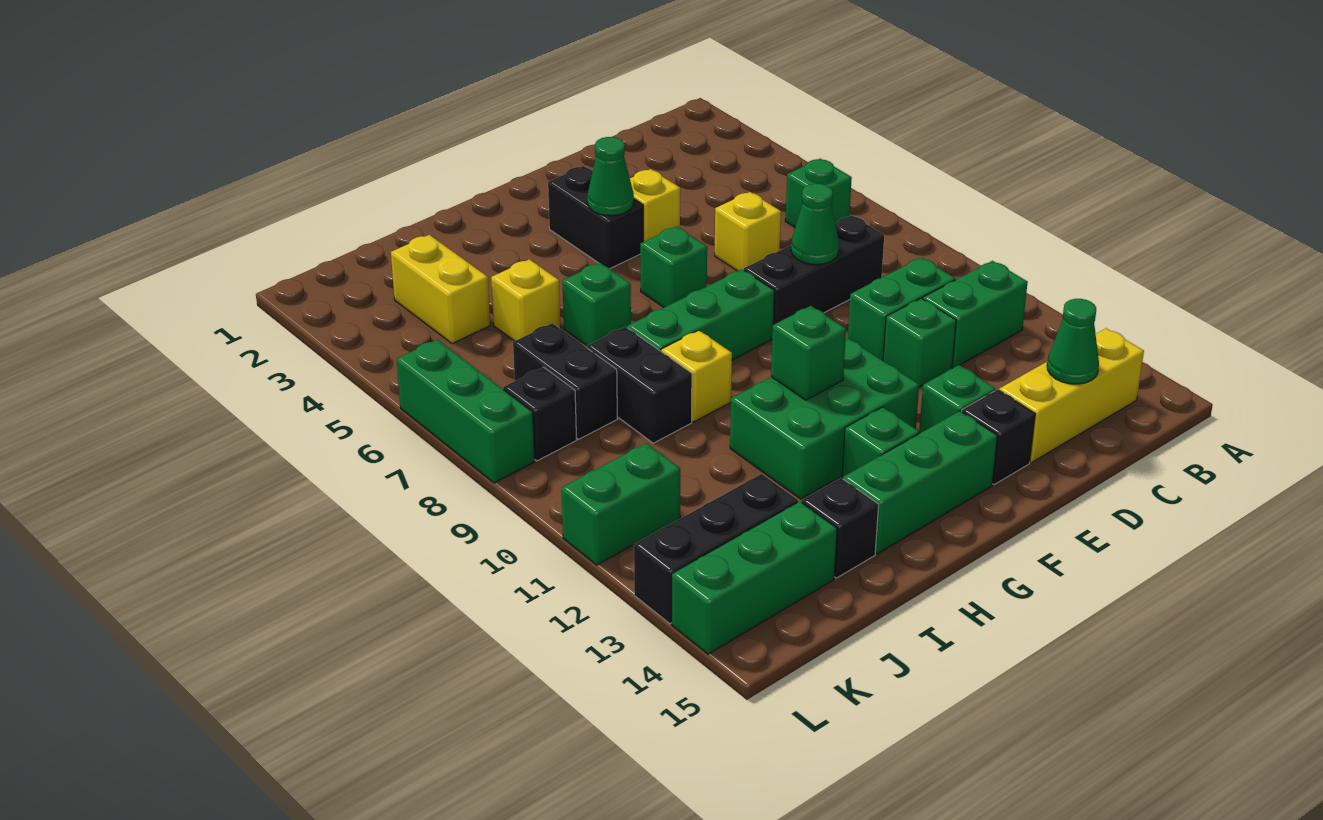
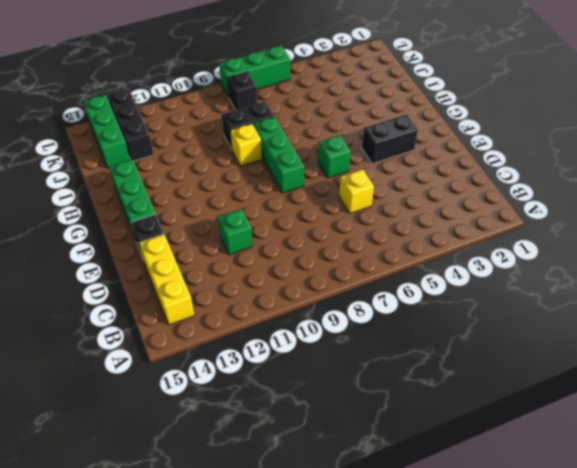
none -> green 1x1 brick [785,158,852,227]
none -> green 1x2 brick [923,261,1028,368]
none -> black 1x3 brick [744,215,884,325]
none -> green 1x2 brick [848,257,955,361]

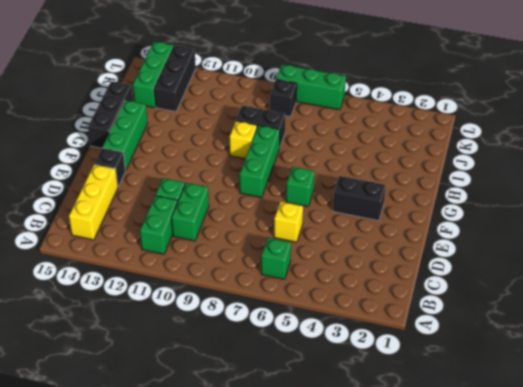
black 1x3 brick [88,81,133,148] -> black 1x3 brick moved to [744,215,884,325]
none -> yellow 1x1 brick [630,169,680,242]
none -> green 1x1 brick [919,365,996,434]
none -> green 2x3 brick [730,337,919,499]
none -> green 1x1 brick [842,407,919,478]

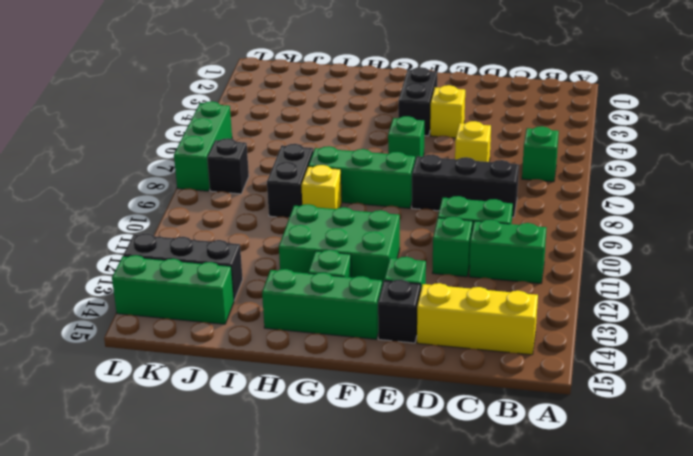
none -> green 1x1 brick [563,263,631,345]
none -> yellow 1x1 brick [491,259,561,341]
none -> black 1x1 brick [802,478,879,578]
none -> yellow 1x2 brick [391,235,490,344]

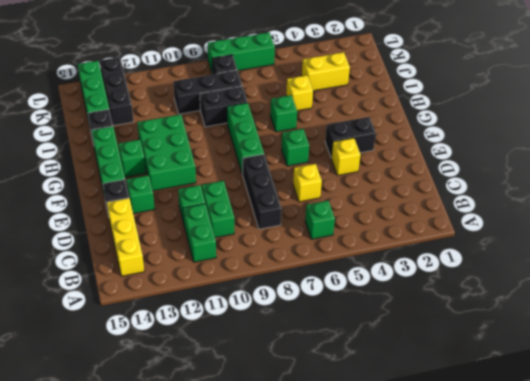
black 1x3 brick [173,70,242,114] -> black 1x2 brick [513,323,617,439]
none -> yellow 1x1 brick [661,330,732,422]
none -> green 1x2 brick [562,443,680,565]
none -> green 1x1 cone [1047,299,1099,384]
none -> green 1x1 cone [791,184,839,264]

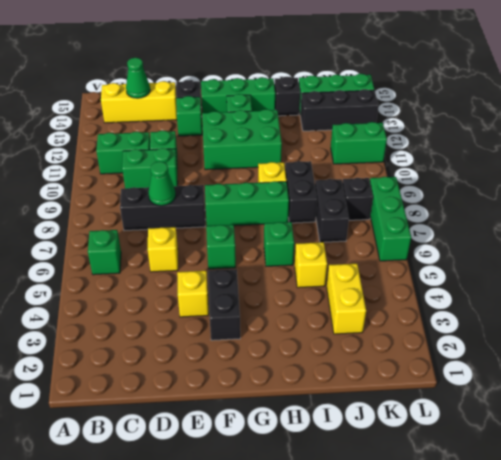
none -> green 1x1 cone [587,137,634,216]
none -> green 1x1 brick [771,306,846,400]

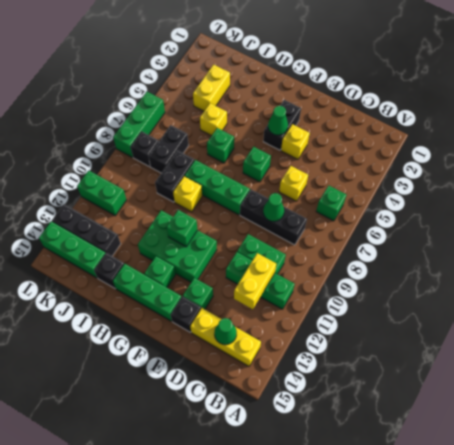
yellow 1x2 brick [234,253,276,309] -> none

